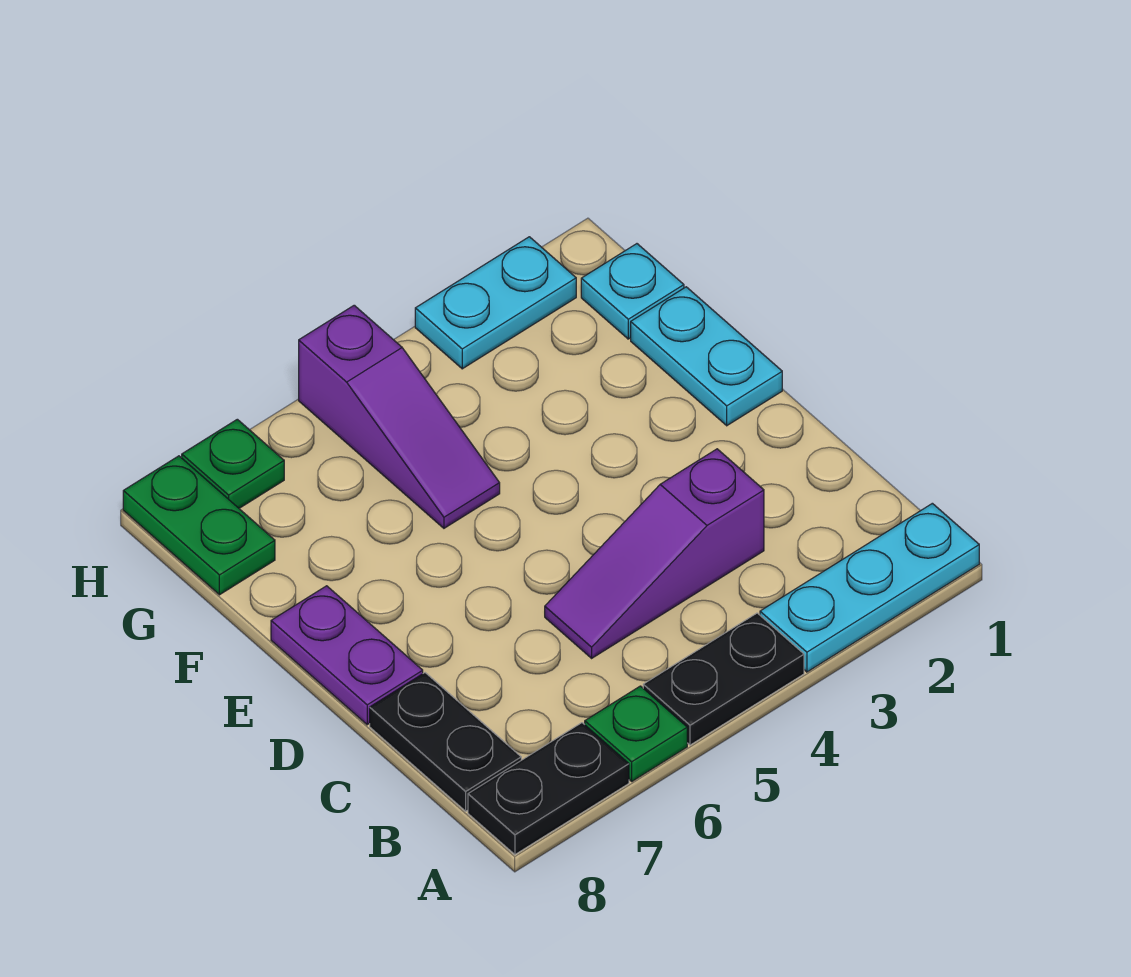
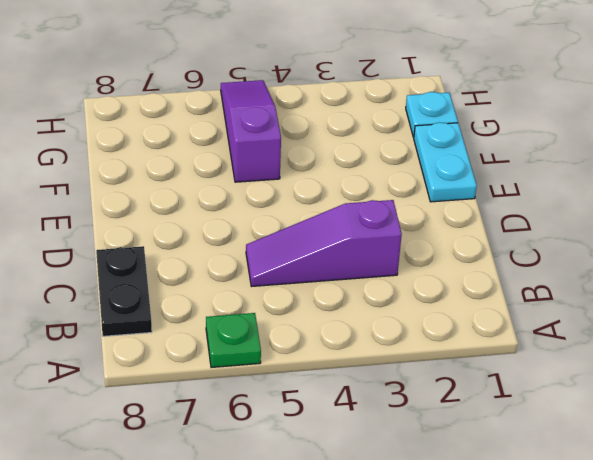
purple 1x3 slope [221,80,281,182] -> purple 1x3 slope turned to [299,305,500,528]
none -> cyan 1x3 plate [760,503,979,672]
none -> black 1x2 plate [643,613,804,745]
none -> black 1x2 plate [468,723,629,855]

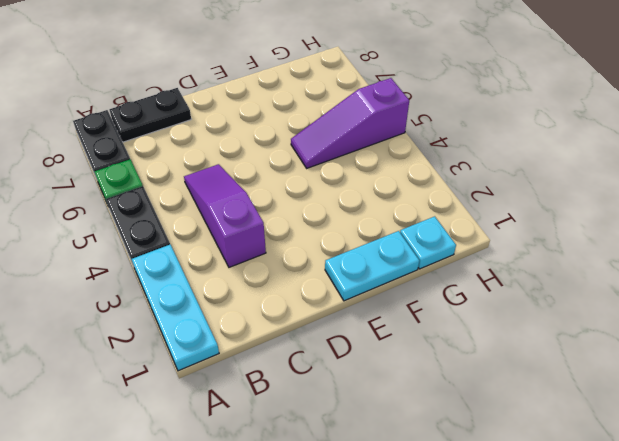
none -> purple 1x2 plate [271,586,423,725]
none -> green 1x2 plate [123,456,275,595]
none -> cyan 1x2 plate [415,237,576,369]

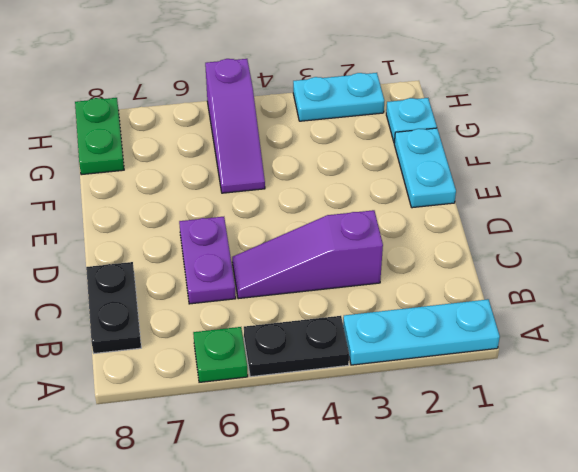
purple 1x2 plate [179,217,236,304] -> purple 1x2 plate moved to [271,586,423,725]
none -> black 1x2 plate [468,723,629,855]
none -> green 1x1 plate [182,419,284,508]

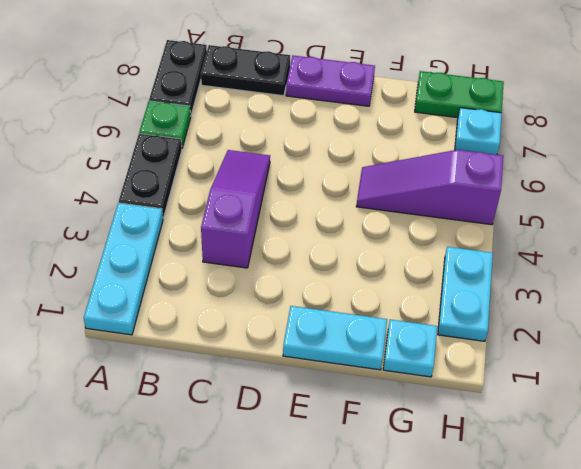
cyan 1x1 plate [455,108,502,155] -> green 1x1 plate [182,419,284,508]

